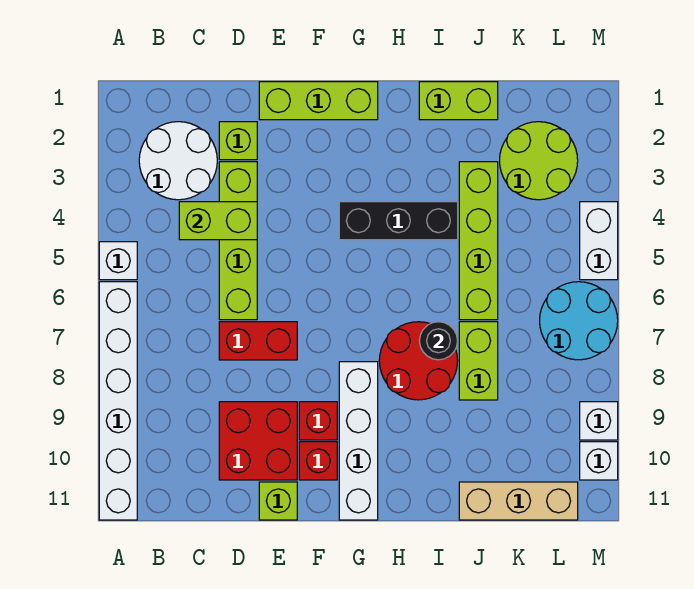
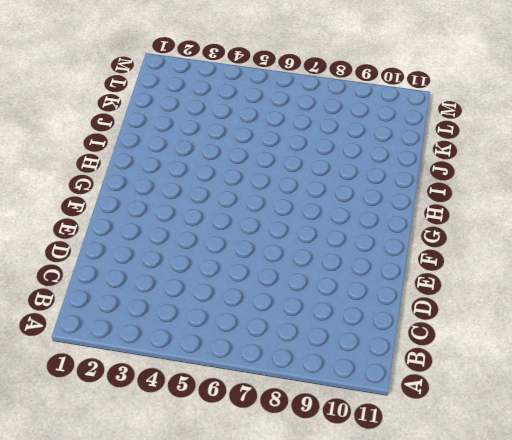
none -> white 1x1 brick [99,242,137,280]
none -> white 1x6 brick [99,282,137,520]
none -> white 2x2 round brick [139,122,217,200]

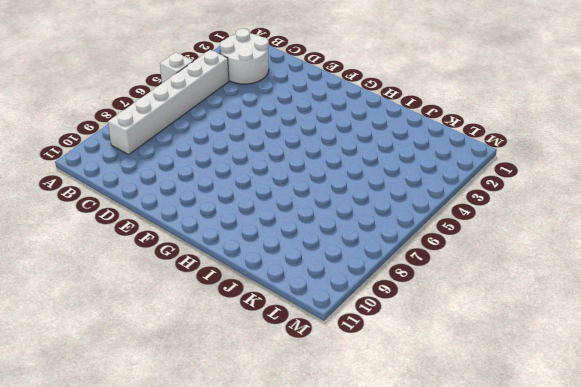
white 1x6 brick [108,50,229,154] -> white 1x6 brick moved to [99,282,137,520]
none -> lime 1x1 brick [219,122,257,160]
none -> lime 1x4 brick [219,162,257,320]
none -> red 1x2 brick [219,322,297,360]

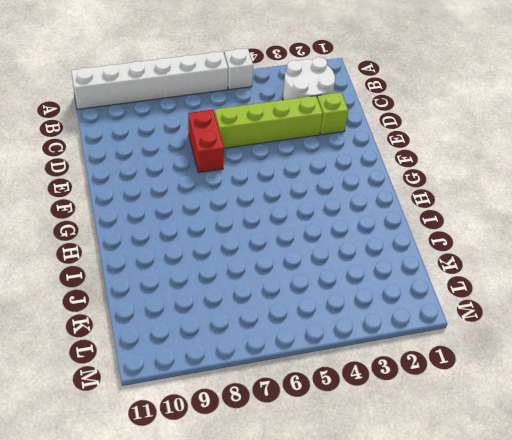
none -> red 2x2 brick [219,402,297,480]
none -> lime 1x3 brick [259,82,378,120]
none -> lime 1x1 brick [259,482,297,520]

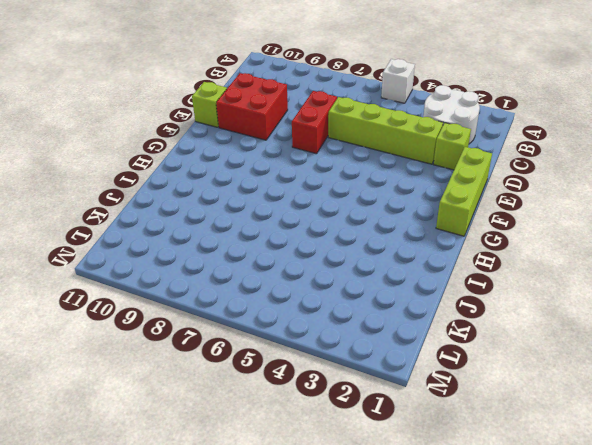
none -> white 1x6 brick [99,282,137,520]
none -> red 1x1 brick [299,402,337,440]
none -> red 1x1 brick [299,442,337,480]

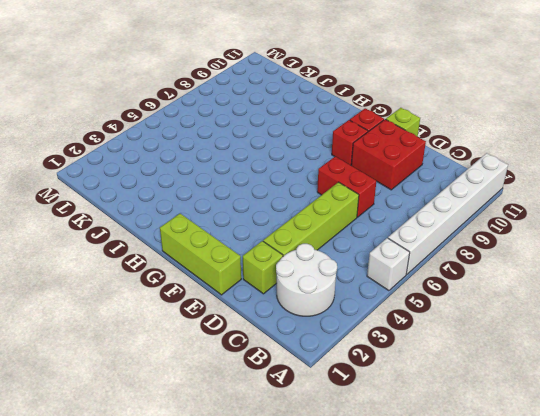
none -> black 1x3 brick [339,202,458,240]
none -> white 1x4 brick [339,362,378,520]
none -> red 2x2 round brick [379,322,458,400]

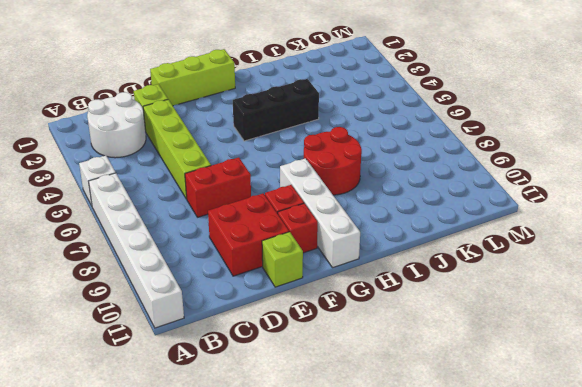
none -> lime 1x2 brick [419,82,498,120]
none -> lime 1x4 brick [459,162,498,320]
none -> lime 1x2 brick [459,322,498,400]

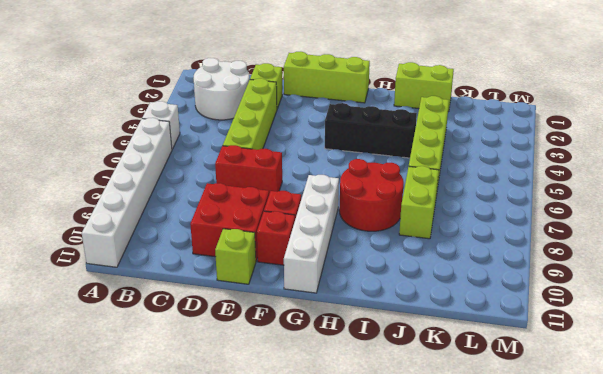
none -> tan 1x3 brick [459,482,578,520]
none -> lime 2x2 round brick [500,122,578,200]
none -> cyan 2x2 round brick [540,282,618,360]

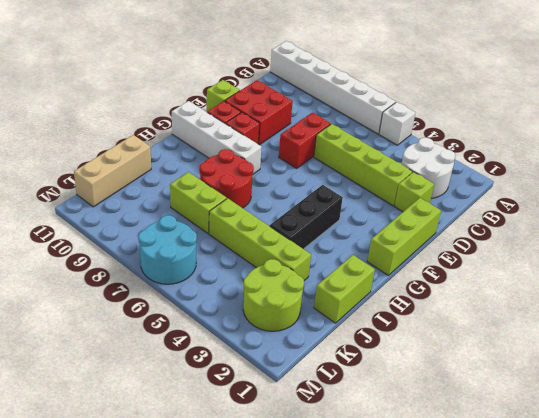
none -> white 1x2 brick [580,202,618,280]
none -> white 1x1 brick [580,402,618,440]
none -> white 1x1 brick [580,442,618,480]

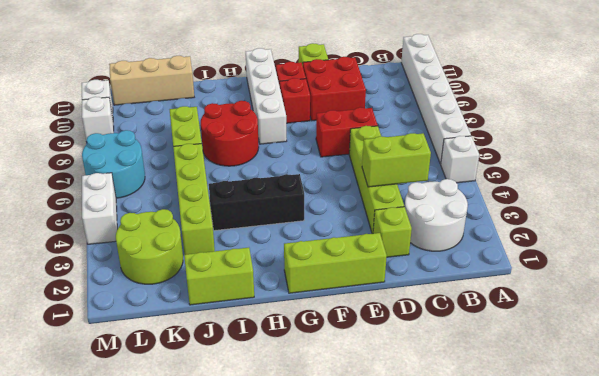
none -> black 1x1 round brick [419,322,458,360]

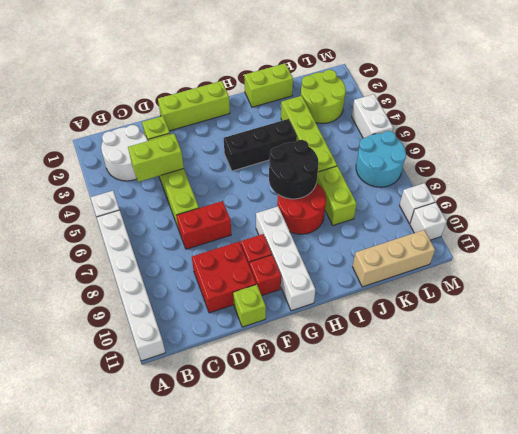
black 2x2 round brick [269,140,318,199] -> black 1x1 round brick [419,322,458,360]

